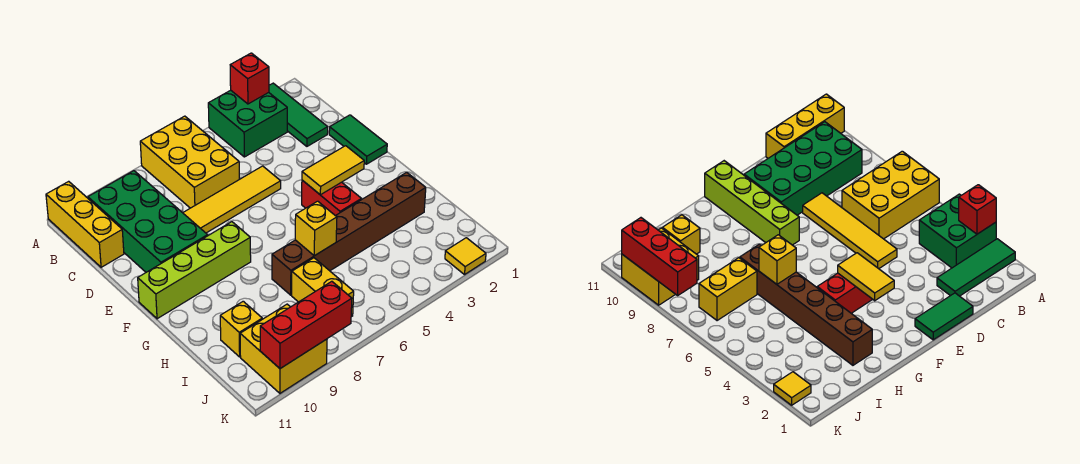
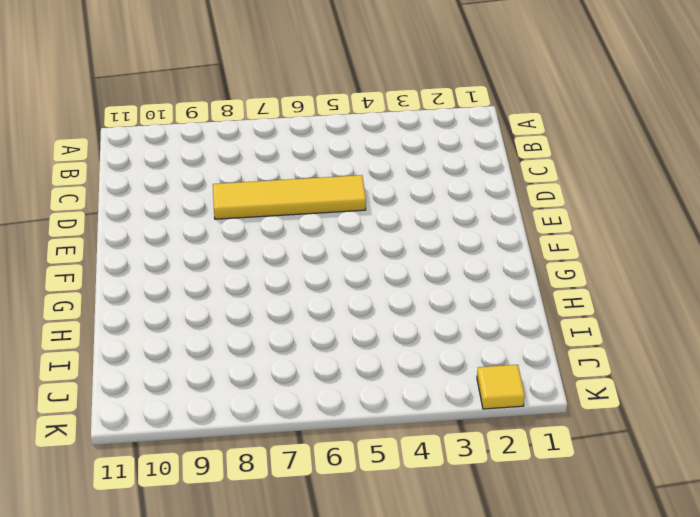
none -> green 1x3 tile [269,83,328,146]
none -> green 2x2 brick [208,90,287,157]
none -> yellow 2x3 brick [140,116,239,208]

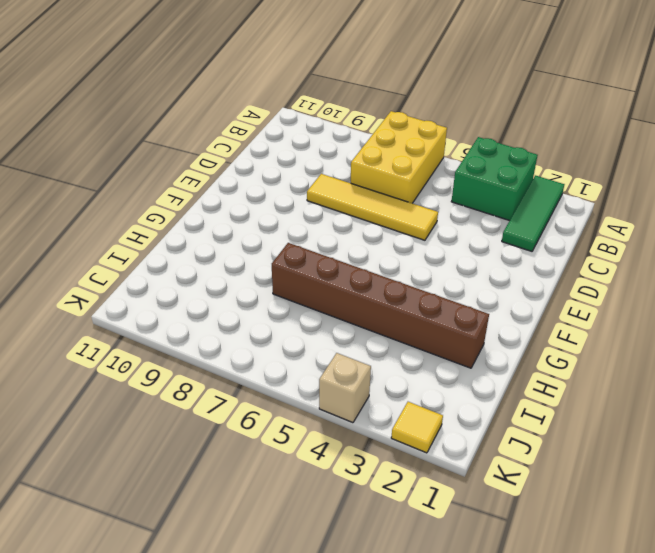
tan 1x1 brick [319,353,371,423] -> none
none -> yellow 1x3 brick [46,181,124,267]
none -> green 2x4 brick [88,171,208,272]
none -> green 1x2 tile [329,115,387,164]

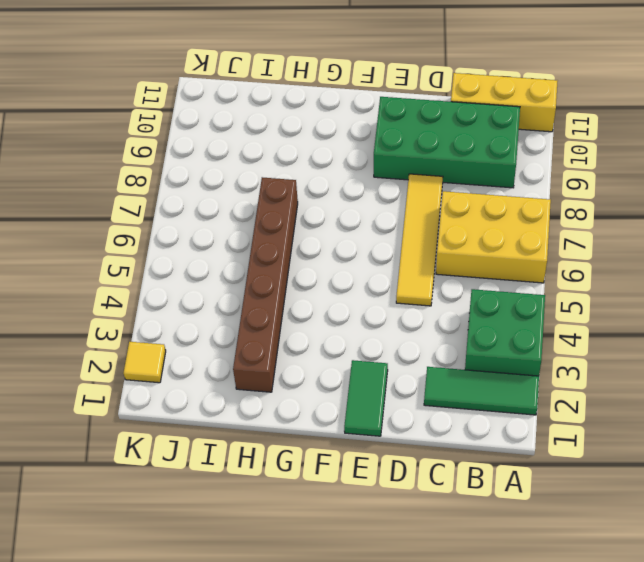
green 1x2 tile [344,360,388,436] -> green 1x2 tile turned to [329,115,387,164]
none -> red 1x2 brick [302,180,361,216]
none -> lime 1x4 brick [138,222,251,319]
none -> yellow 1x2 brick [292,258,354,317]

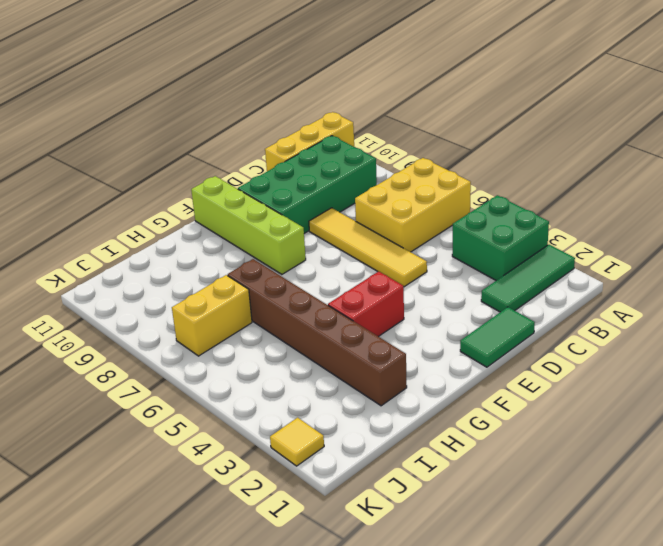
none -> yellow 1x1 brick [220,301,262,357]
none -> yellow 2x2 brick [240,304,327,393]
none -> red 1x1 brick [230,53,269,104]

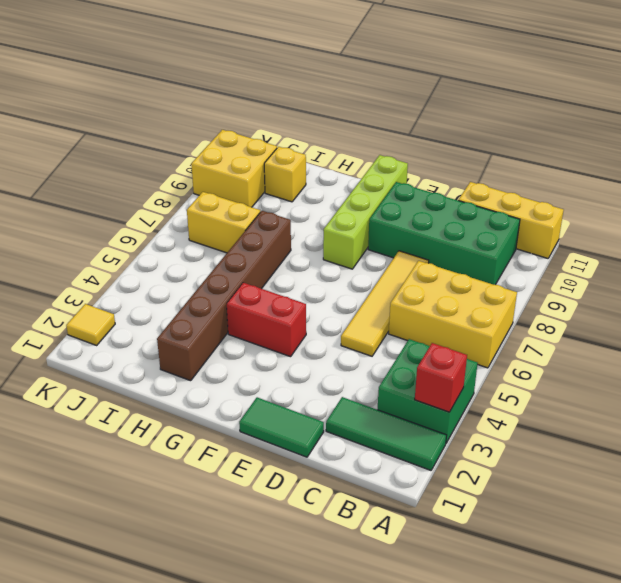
none -> yellow 1x2 tile [302,146,364,195]
none -> yellow 1x1 brick [295,201,337,256]
none -> red 1x3 brick [260,281,352,369]

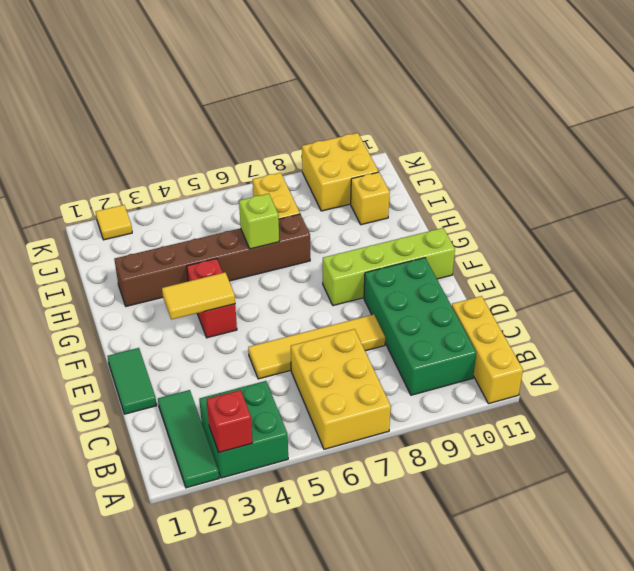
lime 1x1 brick [239,194,279,249] -> yellow 1x1 brick [295,201,337,256]
none -> red 1x3 brick [260,281,352,369]

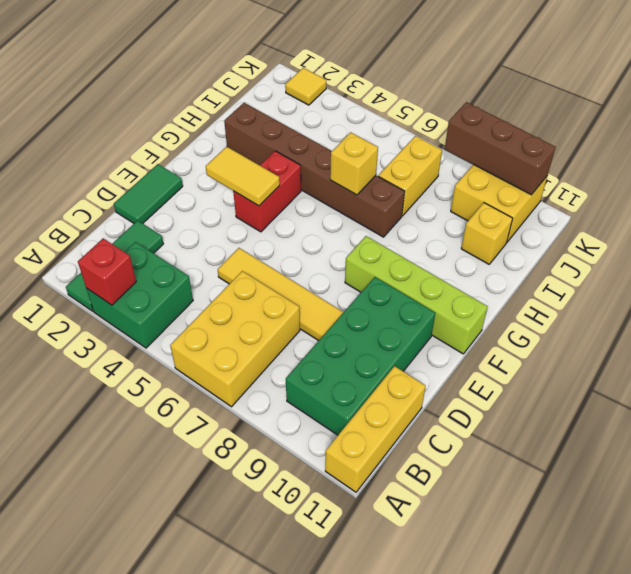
brown 1x3 brick [445,102,555,195] -> red 1x3 brick [260,281,352,369]

